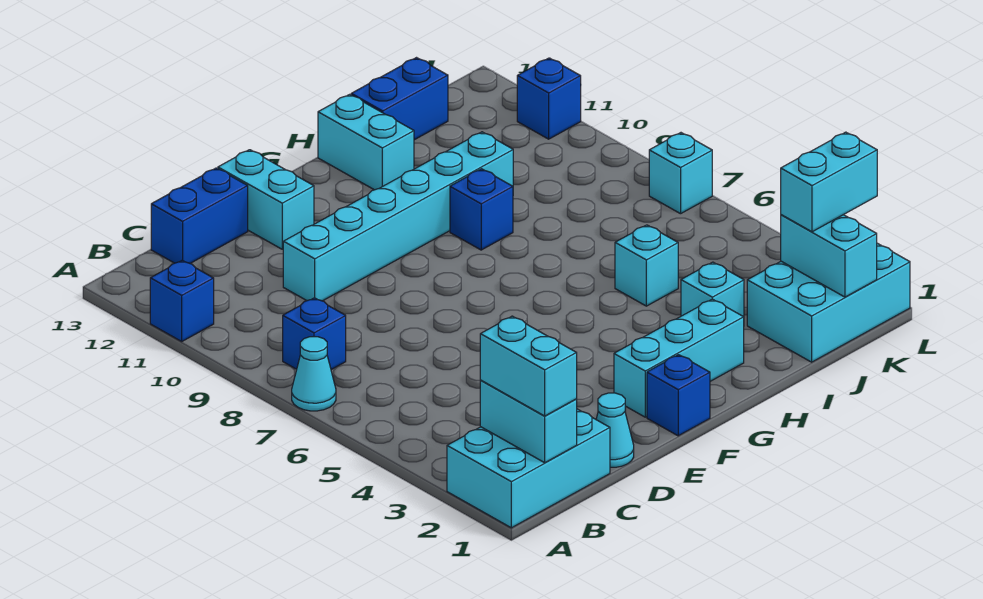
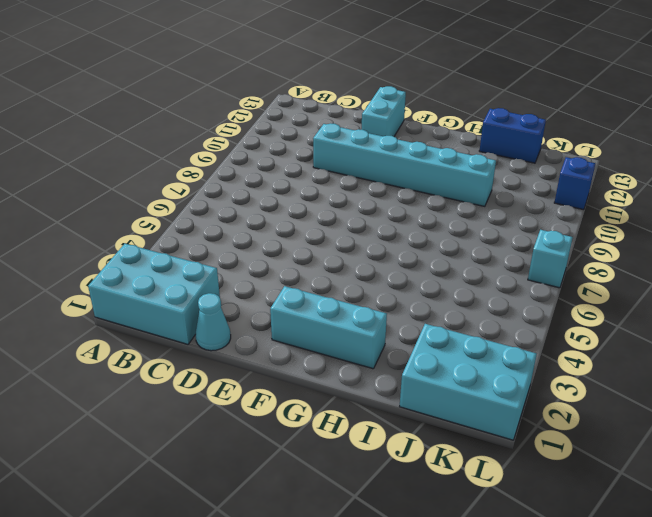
none -> cyan 1x1 cone [292,337,336,411]
none -> blue 1x1 brick [150,260,214,341]
none -> blue 1x1 brick [283,298,346,370]

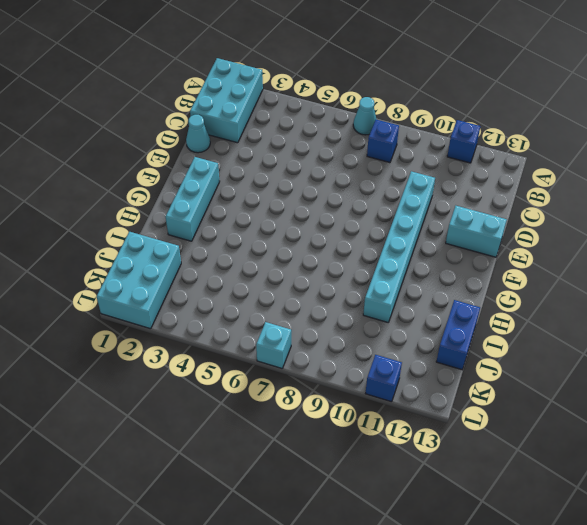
none -> blue 1x2 brick [151,168,248,264]
none -> blue 1x1 brick [647,355,710,436]
none -> blue 1x1 brick [450,169,513,250]

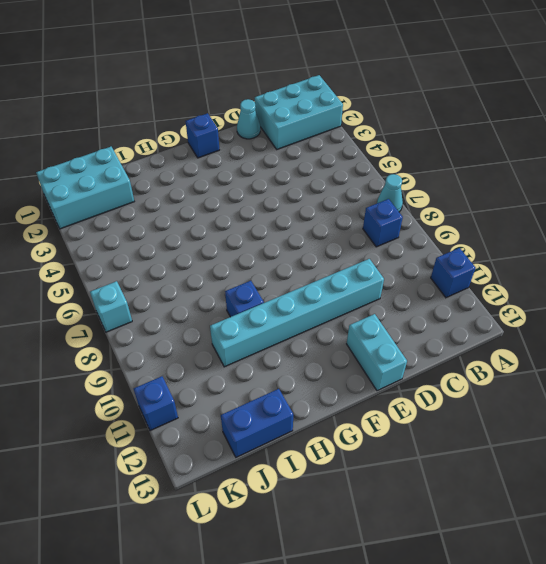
none -> blue 1x2 brick [151,168,248,264]
none -> cyan 1x3 brick [614,299,744,417]
none -> cyan 1x2 brick [318,94,414,190]

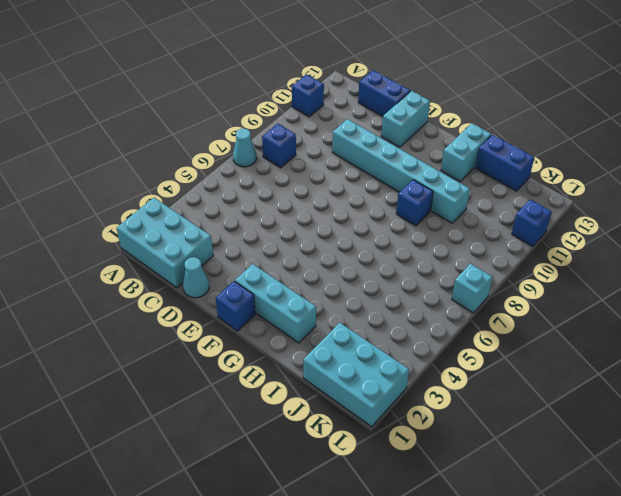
none -> cyan 1x1 brick [681,262,744,317]
none -> cyan 1x1 brick [615,225,678,306]
none -> cyan 1x2 brick [480,380,577,463]

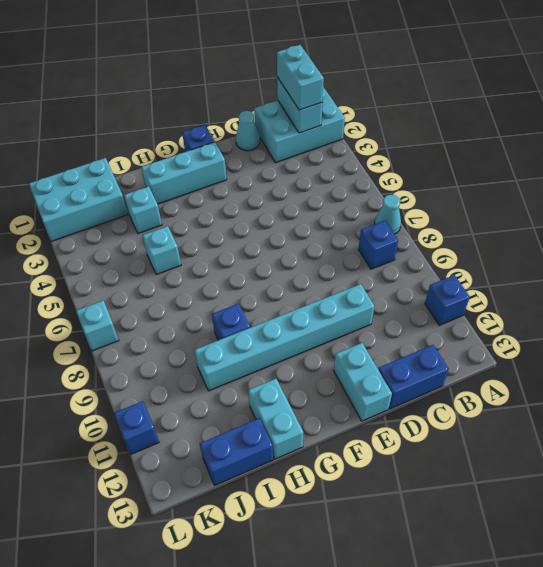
none -> cyan 1x2 brick [781,215,877,297]
none -> cyan 1x2 brick [781,132,877,232]

